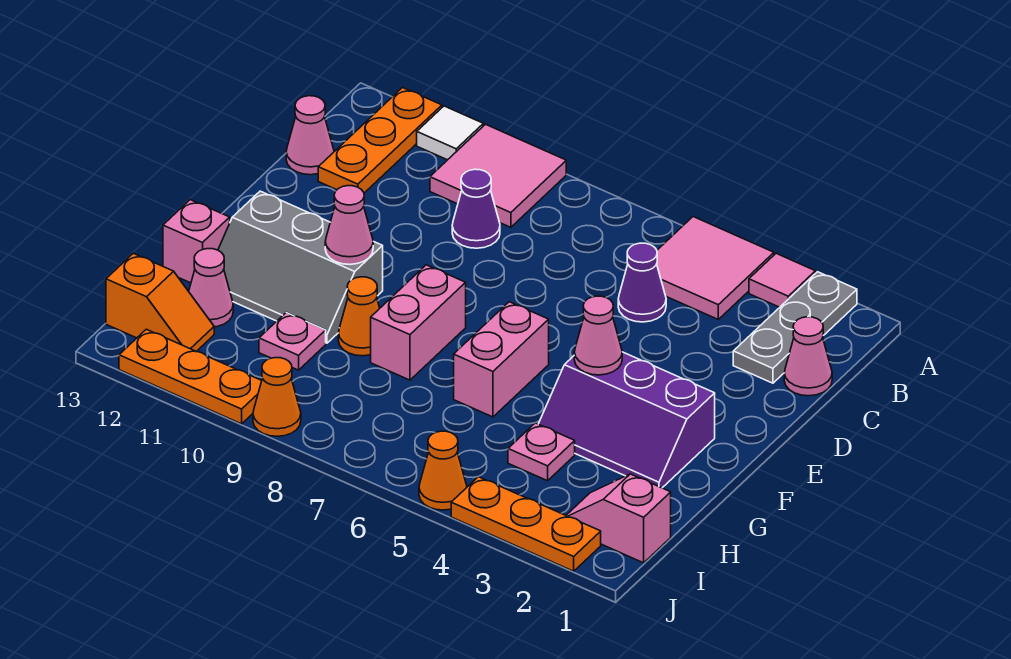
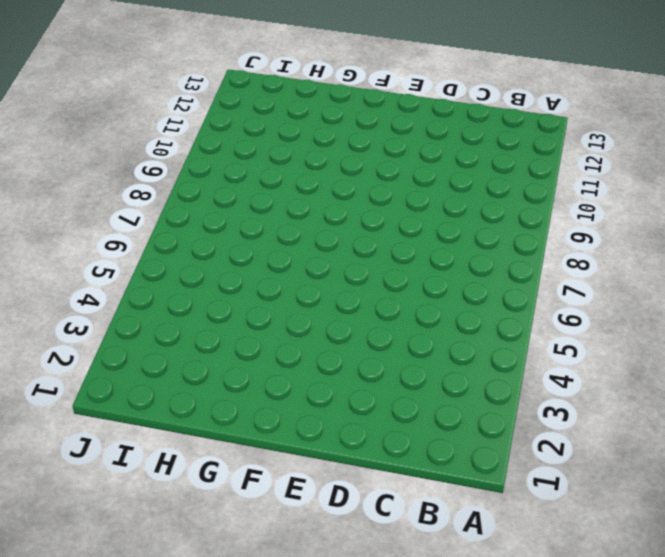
none -> grey 1x3 plate [733,272,857,383]
none -> pink 1x1 tile [749,253,816,307]
none -> pink 2x2 tile [657,217,774,319]

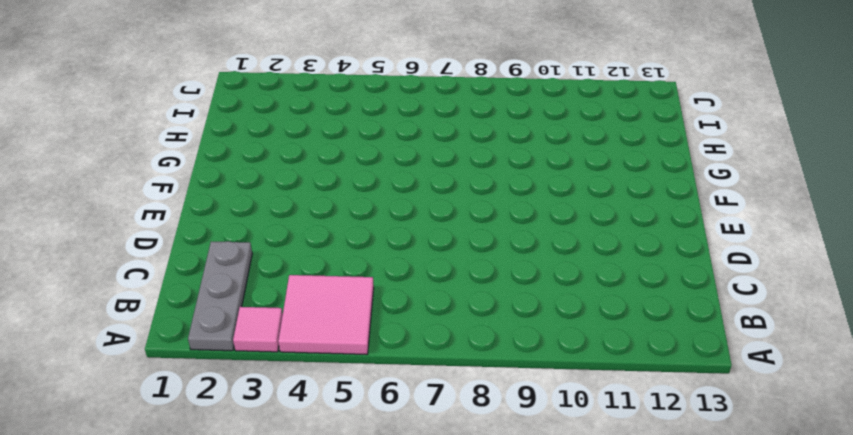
none -> pink 2x2 tile [430,124,566,227]
none -> white 1x1 tile [417,106,483,160]
none -> orange 1x3 plate [318,88,442,193]

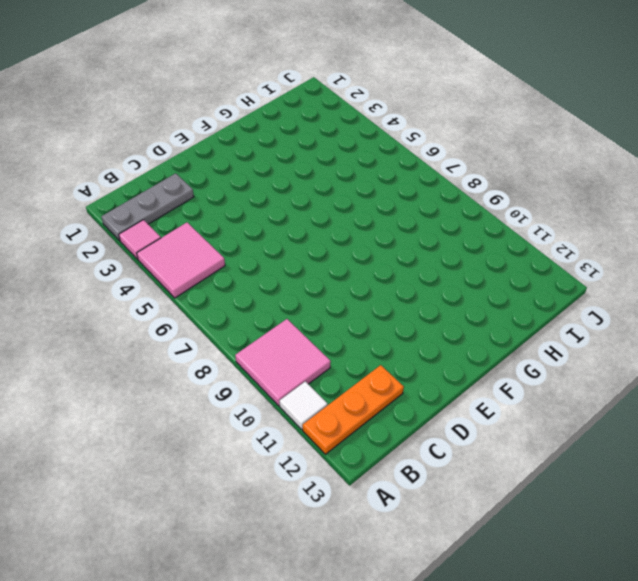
none -> pink 1x1 cone [784,317,832,396]
none -> purple 1x1 cone [618,243,666,322]
none -> purple 1x1 cone [452,169,500,248]

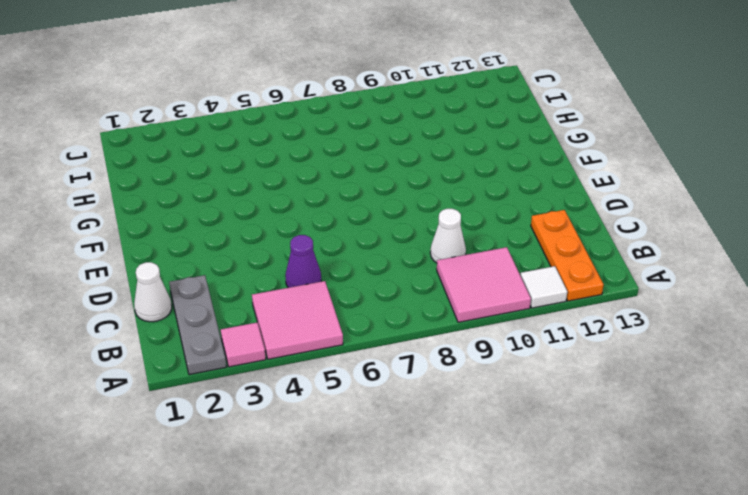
white 1x1 cone [134,262,172,322] -> pink 1x1 cone [784,317,832,396]
white 1x1 cone [430,209,466,263] -> purple 1x1 cone [452,169,500,248]
none -> pink 1x1 cone [286,96,334,175]
none -> purple 2x3 slope [539,352,715,488]
none -> pink 1x2 brick [454,302,549,417]

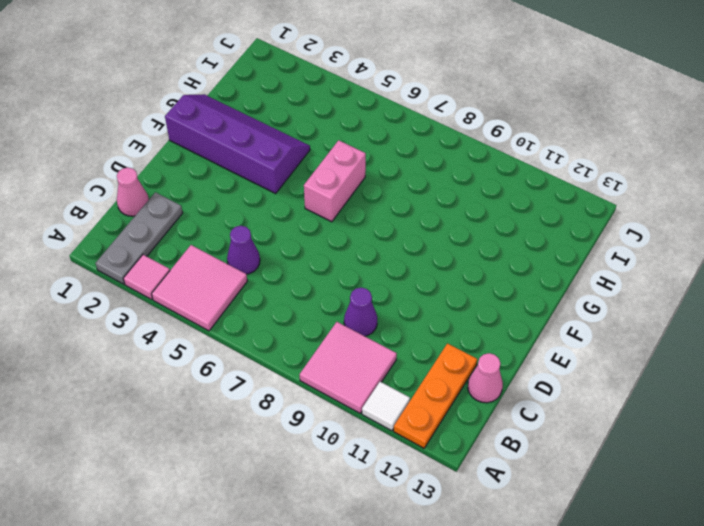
purple 2x4 slope [165,94,310,193] -> purple 2x3 slope [539,352,715,488]
none -> pink 1x2 brick [371,265,466,380]
none -> grey 2x3 slope [218,191,383,343]
none -> orange 1x1 cone [338,277,380,356]

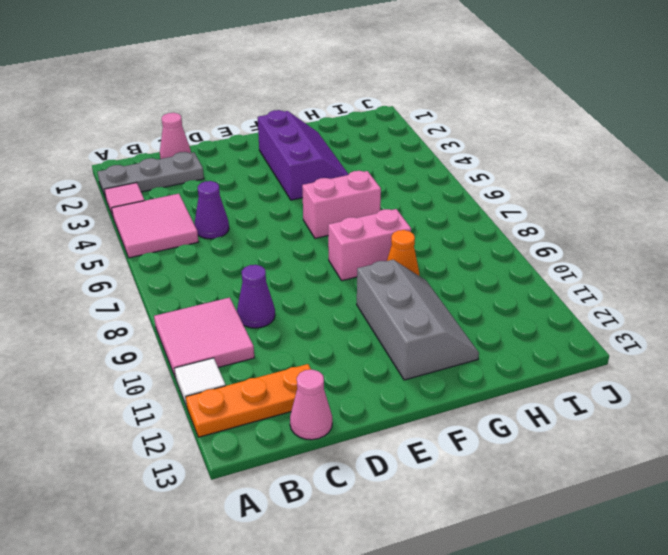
none -> pink 1x1 brick [163,200,230,283]
none -> pink 1x1 plate [508,423,575,481]
none -> pink 1x1 plate [259,313,326,370]

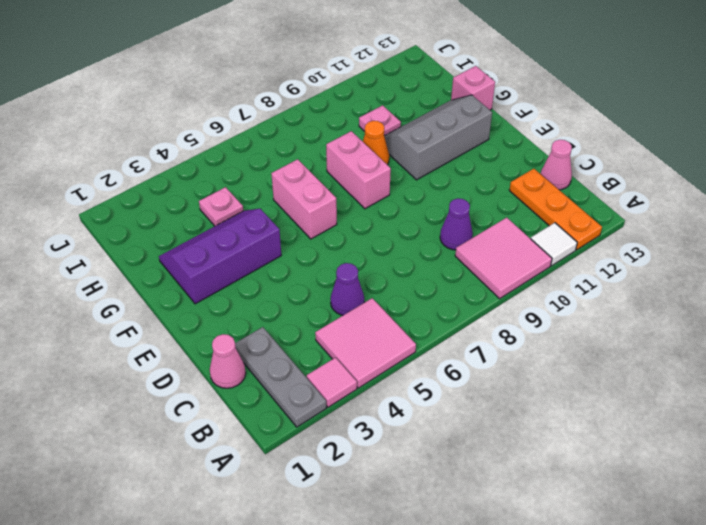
none -> pink 1x1 cone [189,249,233,327]
none -> pink 1x2 slope [566,474,671,563]
none -> orange 1x2 slope [106,253,214,351]

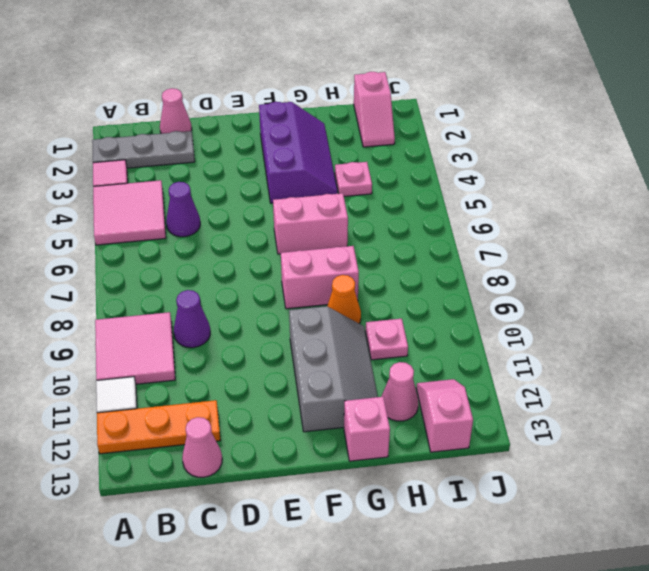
pink 1x2 slope [416,379,473,452] -> orange 1x2 slope [106,253,214,351]
none -> orange 1x3 plate [451,477,601,571]
none -> orange 1x1 cone [419,431,467,510]
none -> orange 1x1 cone [253,358,301,436]

